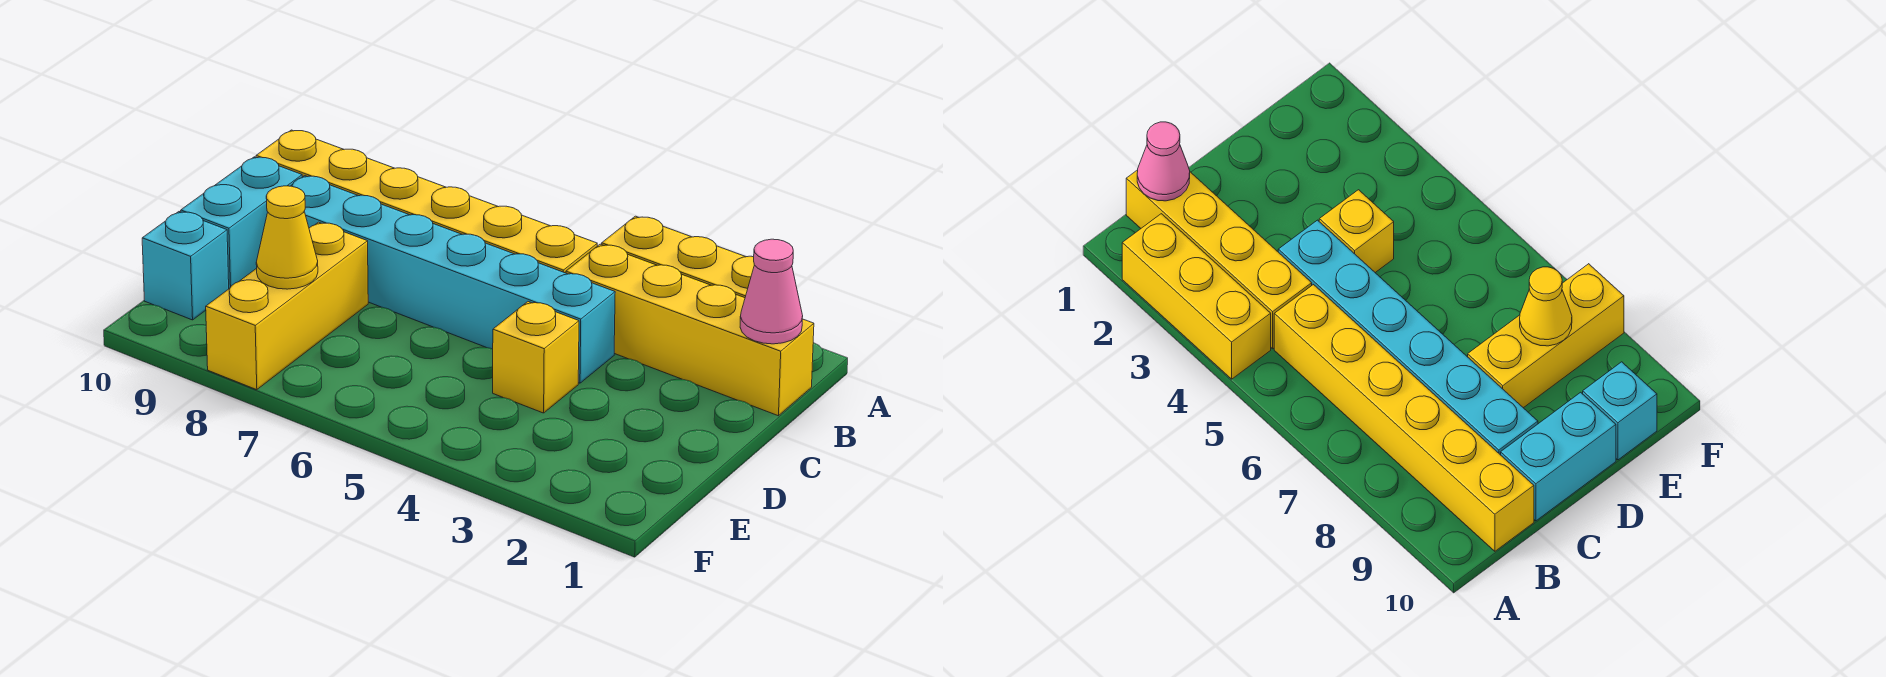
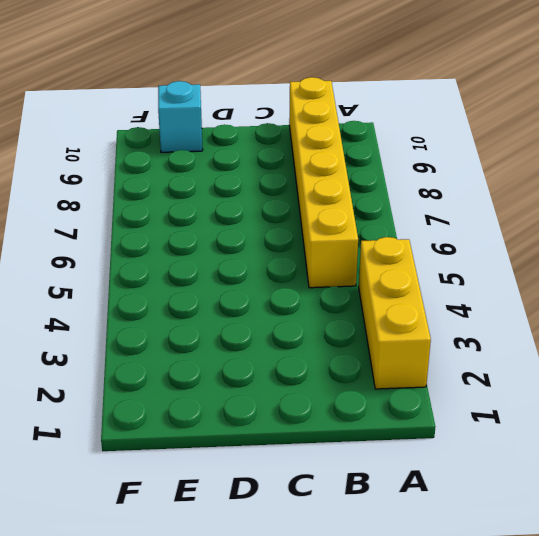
none -> yellow 1x4 brick [566,244,814,416]
none -> cyan 1x6 brick [291,176,615,383]

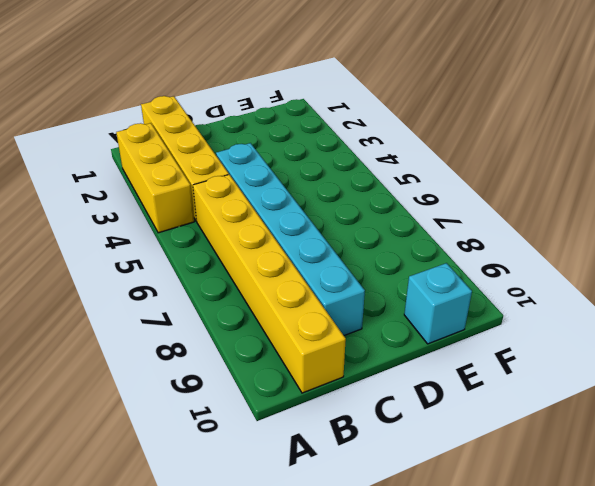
none -> cyan 1x2 brick [181,157,302,288]
none -> yellow 1x1 brick [493,302,579,413]

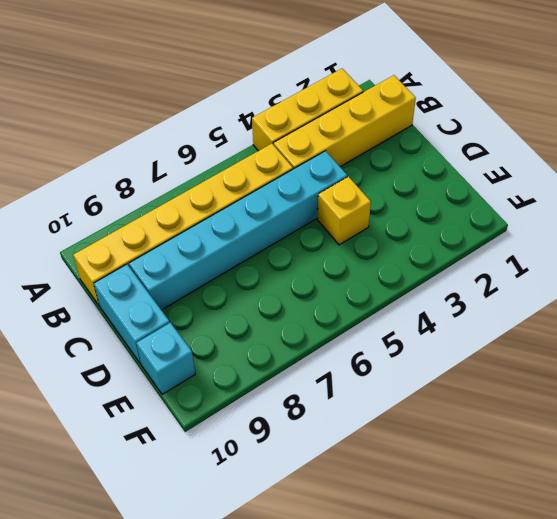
none -> yellow 1x3 brick [206,222,368,390]
none -> pink 1x1 cone [740,239,803,344]

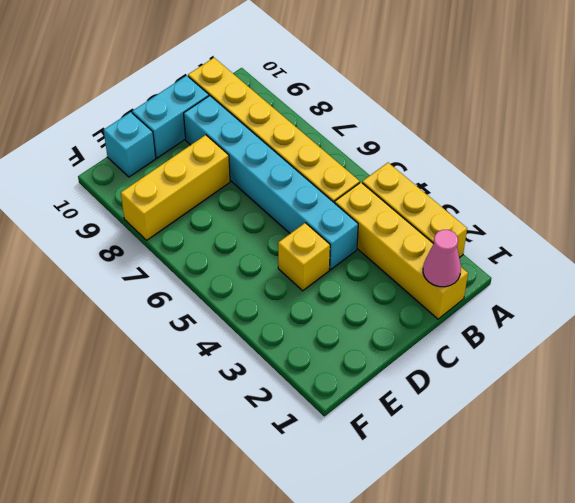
none -> yellow 1x1 cone [256,186,318,289]

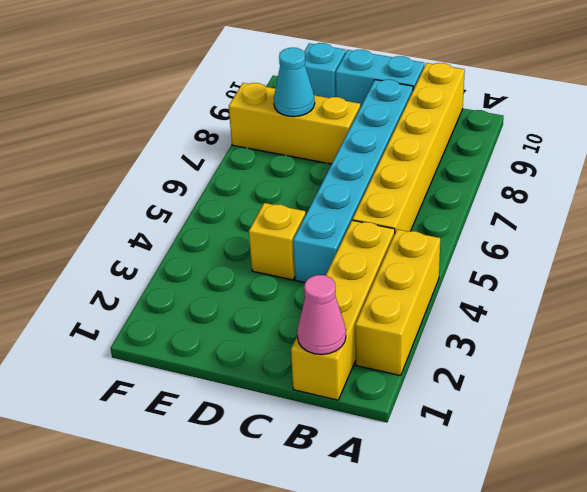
cyan 1x1 cone [274,48,315,117] -> yellow 1x1 cone [256,186,318,289]

